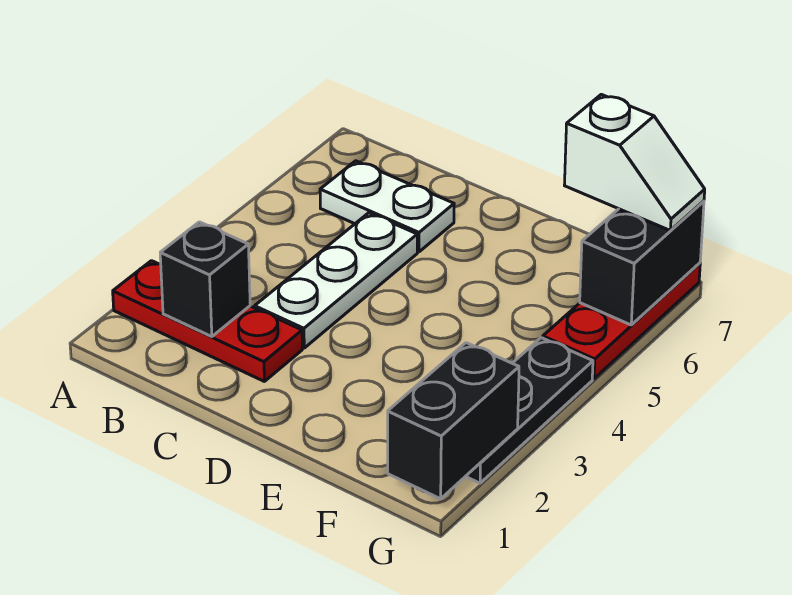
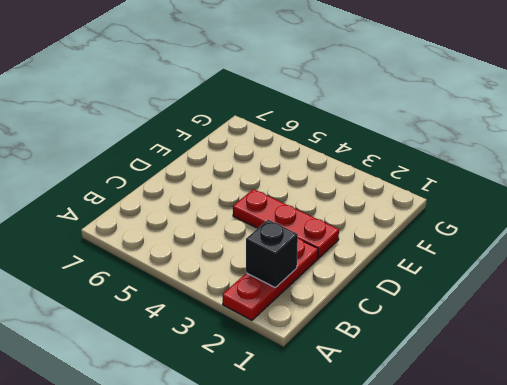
red 1x3 plate [233,189,339,258] -> red 1x3 plate moved to [543,263,700,379]
none -> white 1x2 plate [320,161,454,252]
none -> white 1x3 plate [255,213,417,348]

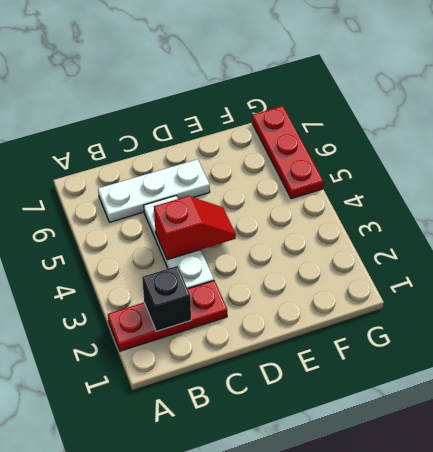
white 1x3 plate [98,159,210,222] -> white 1x2 plate [320,161,454,252]
red 1x2 slope [154,196,236,260] -> none
none -> black 1x3 plate [465,338,593,483]
none -> black 1x2 brick [388,343,519,499]

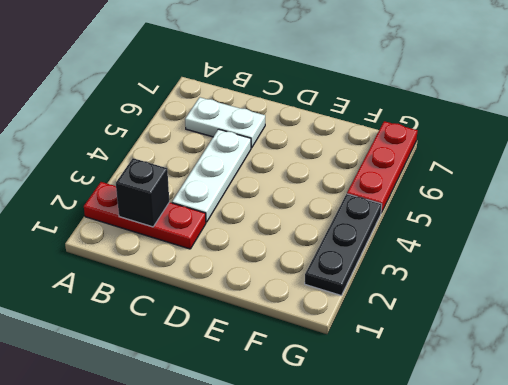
none -> black 1x2 brick [388,343,519,499]
none -> black 1x2 brick [580,201,704,325]

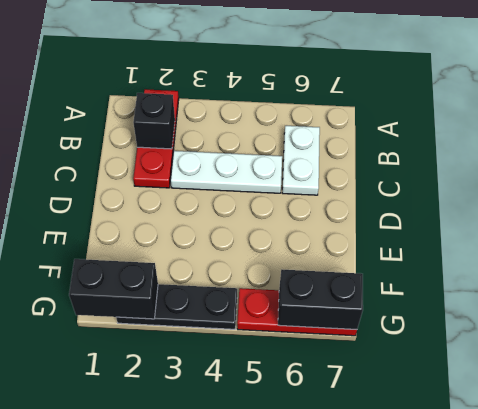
none -> white 1x2 slope [564,94,705,230]

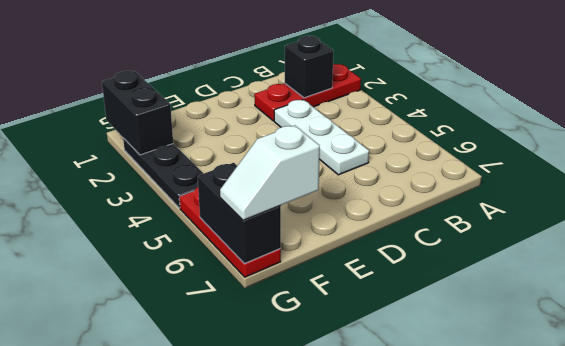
none -> white 1x2 plate [320,161,454,252]

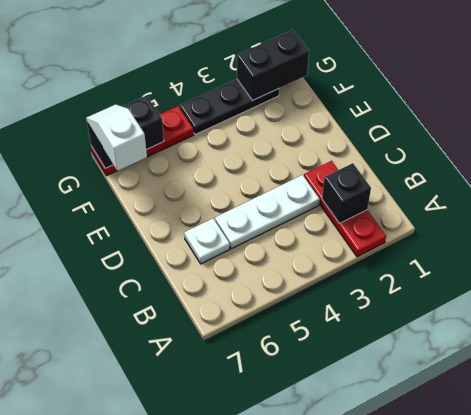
white 1x1 plate [184,218,230,264] -> white 1x2 plate [320,161,454,252]

